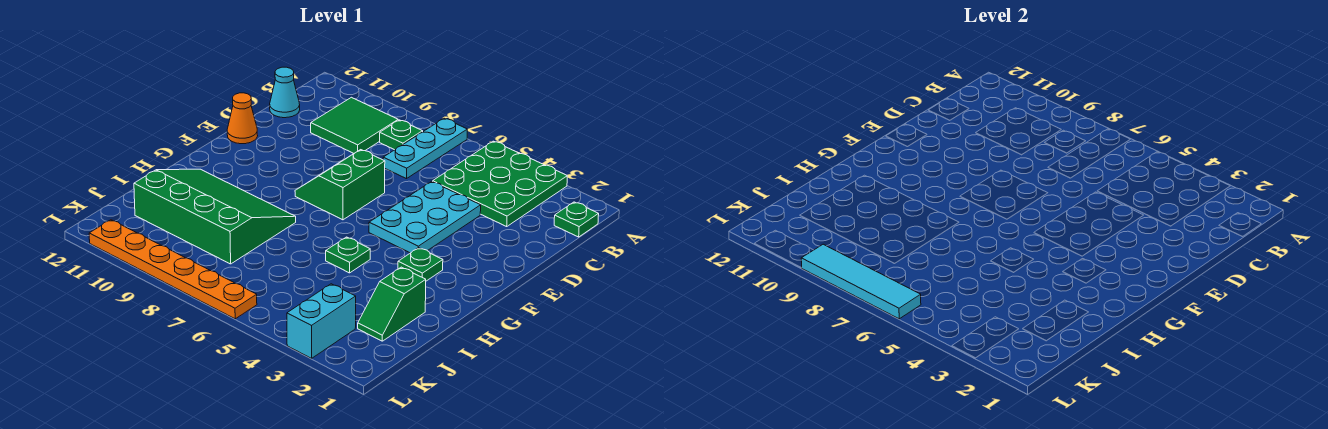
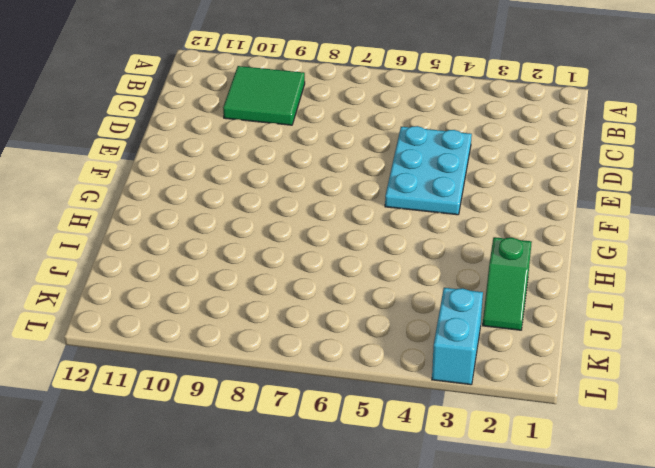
none -> green 3x3 plate [433,141,567,226]
none -> cyan 1x3 plate [383,118,467,179]
none -> green 1x1 plate [554,202,599,237]

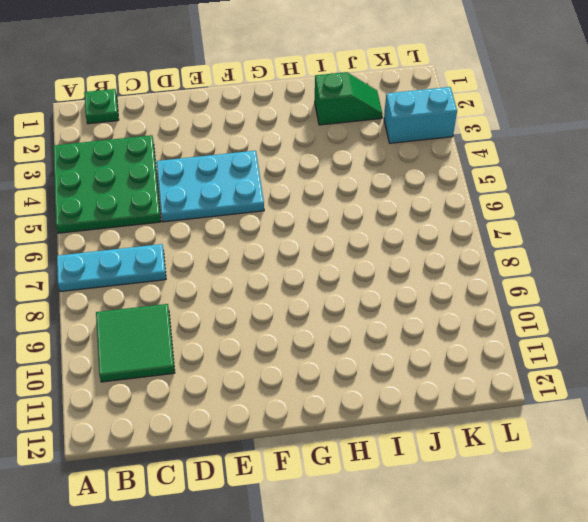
none -> green 1x1 plate [380,120,423,150]
none -> cyan 1x1 cone [270,67,300,118]
none -> green 2x2 slope [295,150,385,220]

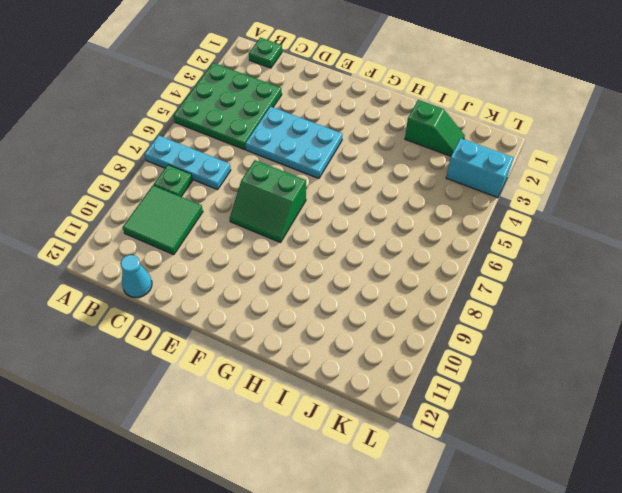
none -> orange 1x1 cone [227,93,258,144]
none -> green 1x1 plate [398,248,443,281]
none -> green 1x1 plate [326,237,370,273]

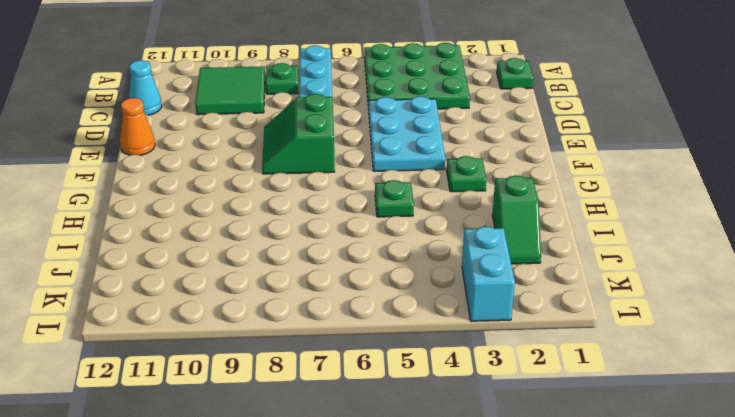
none -> green 3x4 slope [134,169,296,264]
none -> orange 1x6 plate [89,220,257,319]
none -> cyan 1x4 tile [801,244,921,319]

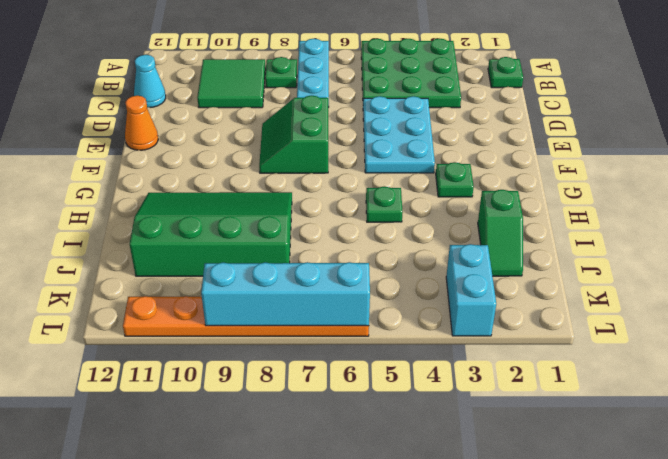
cyan 1x4 brick [201,262,370,326] -> cyan 1x4 tile [801,244,921,319]

